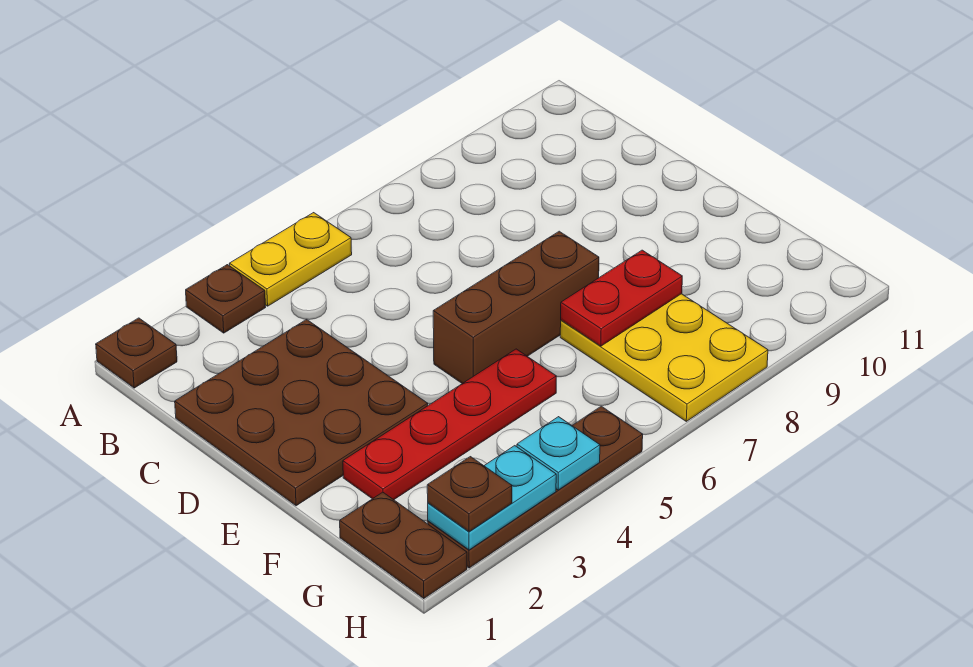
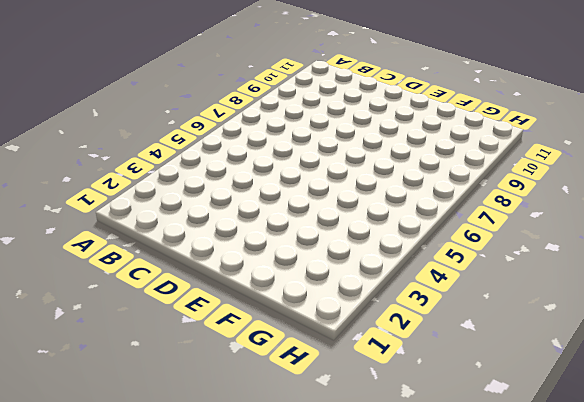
none -> brown 1x1 plate [96,318,177,388]
none -> brown 1x1 plate [186,265,266,333]
none -> yellow 1x2 plate [230,213,352,306]

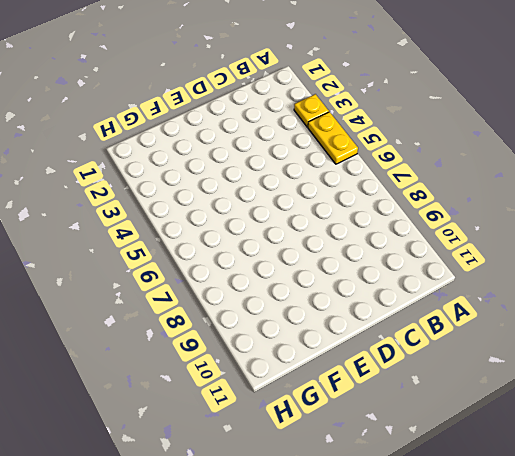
yellow 1x1 plate [294,94,329,127] -> brown 1x1 plate [186,265,266,333]
none -> brown 1x1 plate [96,318,177,388]
none -> brown 3x3 plate [175,319,428,506]
none -> brown 1x3 brick [433,231,599,383]

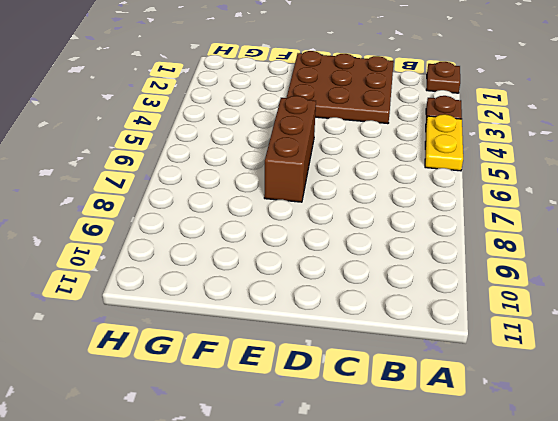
none -> red 1x4 plate [343,349,556,500]
none -> yellow 2x3 plate [560,294,768,421]
none -> brown 1x2 plate [340,492,467,599]

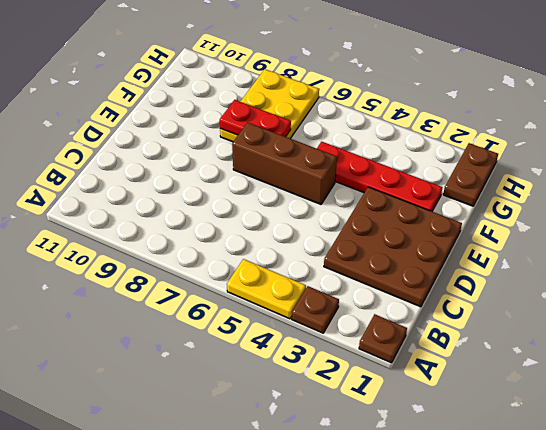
none -> brown 1x4 plate [428,406,643,568]
none -> cyan 1x2 plate [428,446,556,550]
none -> cyan 1x1 plate [517,417,600,490]

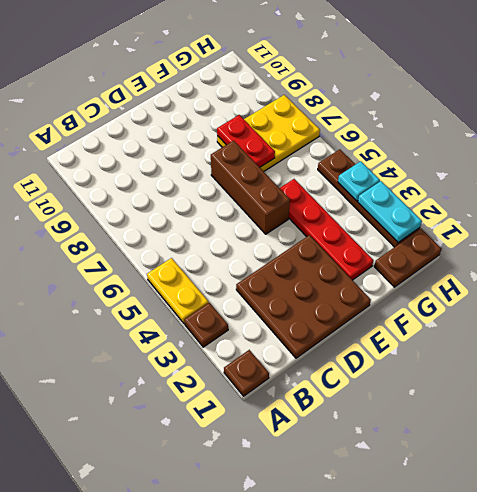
none -> brown 1x1 plate [427,457,512,532]

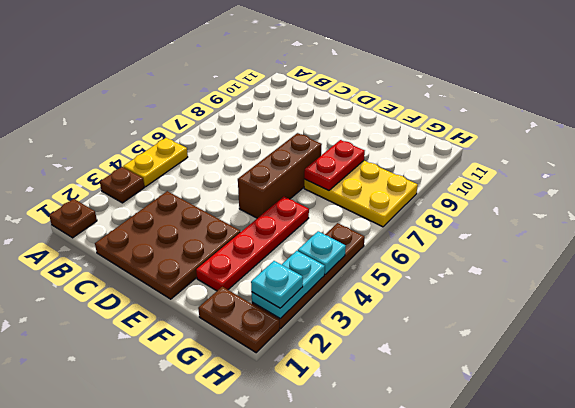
cyan 1x1 plate [251,261,303,308] -> brown 1x1 plate [427,457,512,532]

